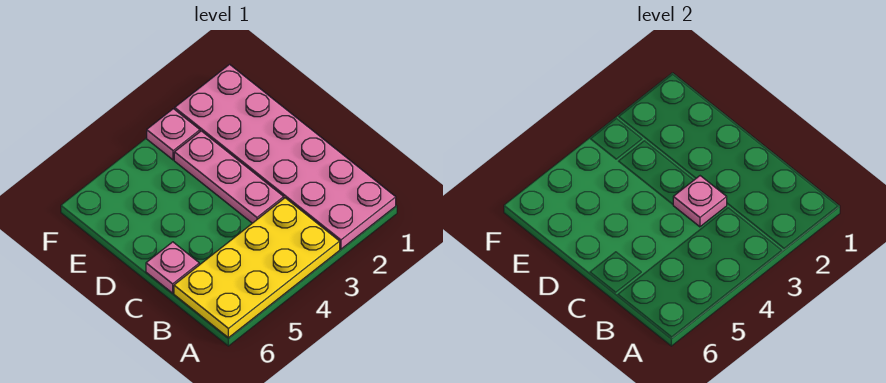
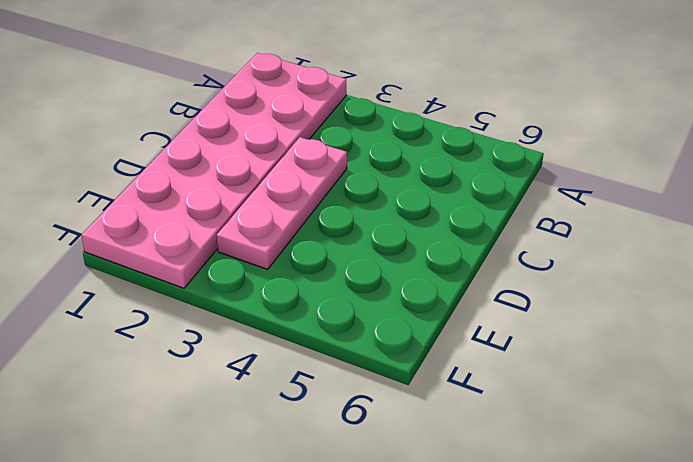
none -> yellow 2x4 plate [174,198,340,338]
none -> pink 1x1 plate [146,242,199,293]

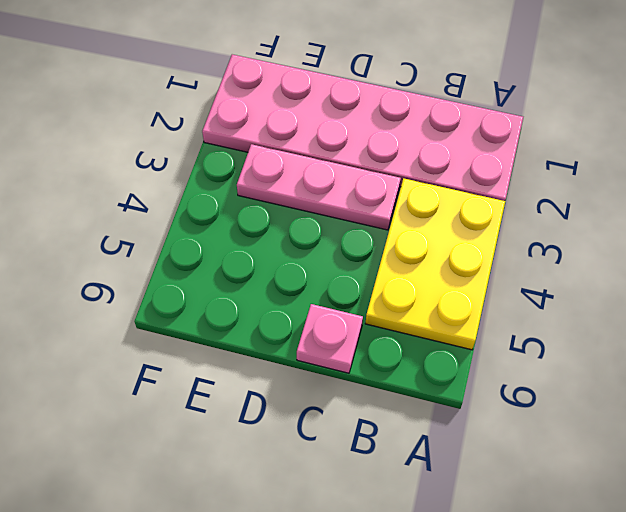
yellow 2x3 plate [365,178,505,350] -> yellow 2x4 plate [174,198,340,338]
none -> pink 1x1 plate [147,109,200,160]
none -> pink 1x1 plate [673,176,727,227]

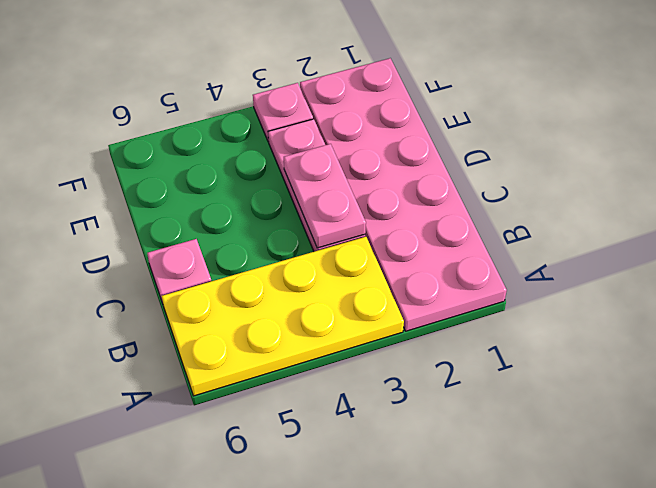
pink 1x2 plate [284,144,366,248] -> pink 1x1 plate [673,176,727,227]

